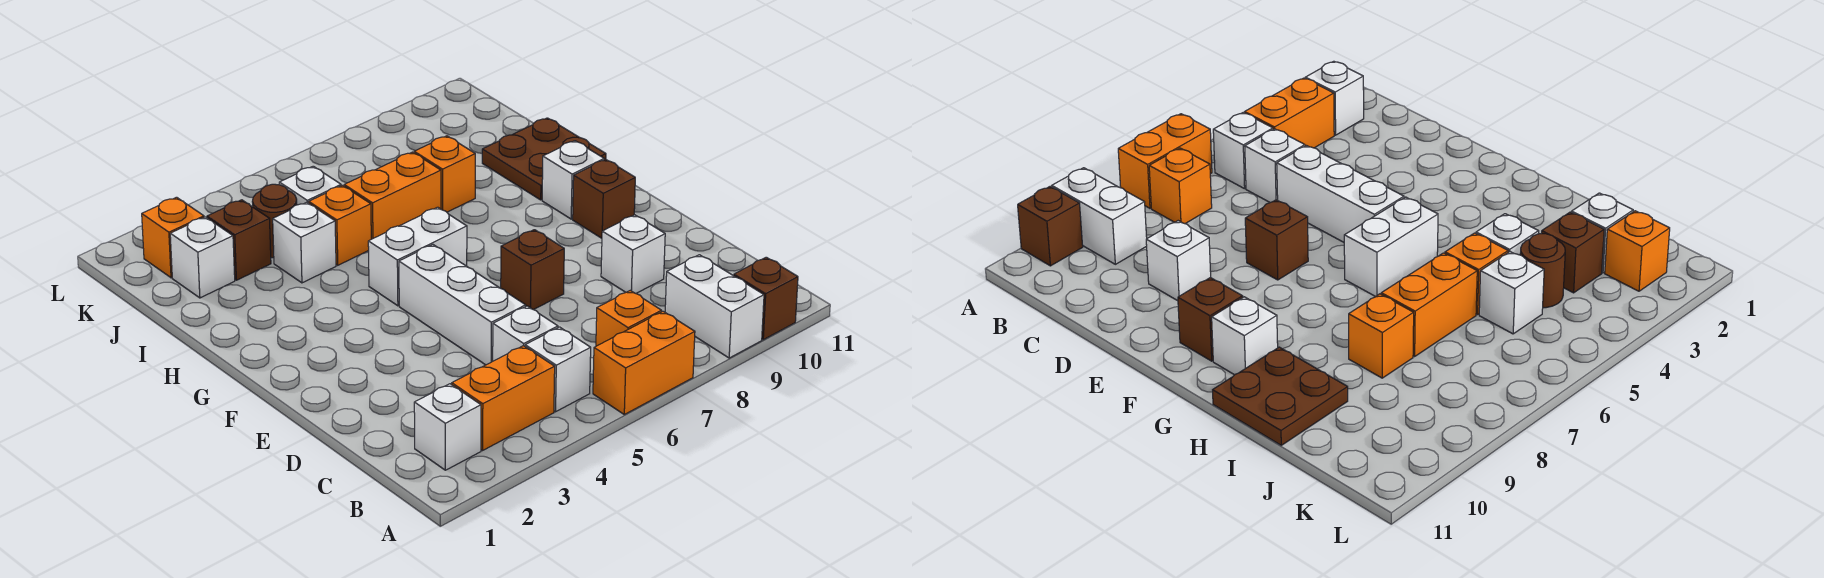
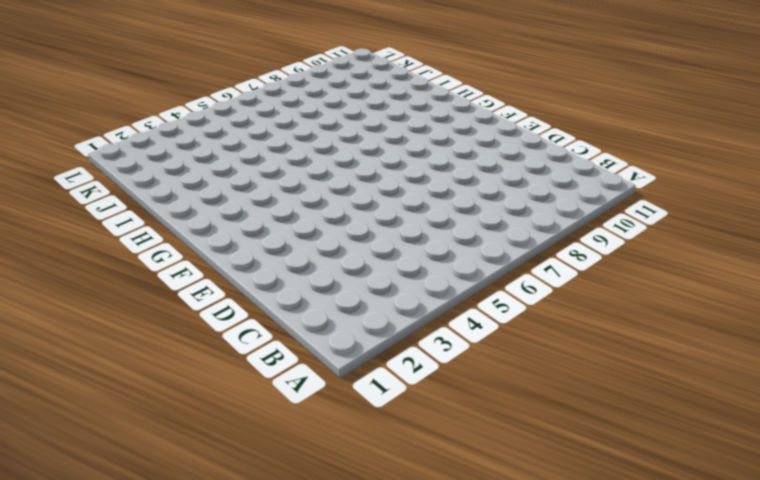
none -> orange 1x2 brick [593,311,695,414]
none -> white 1x2 brick [665,255,764,358]
none -> brown 1x1 brick [734,257,798,340]

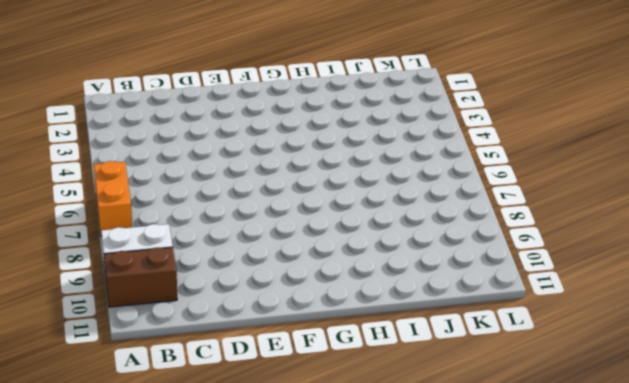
brown 1x2 brick [104,247,177,307] -> brown 1x1 brick [734,257,798,340]
none -> white 1x1 brick [414,384,481,470]
none -> orange 1x2 brick [452,346,555,450]
none -> white 1x1 brick [525,327,591,412]

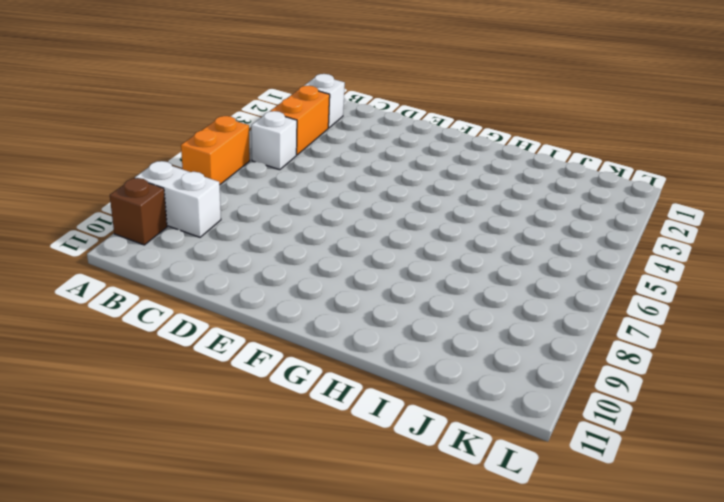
none -> orange 1x1 brick [596,290,662,346]
none -> white 1x1 brick [493,306,558,361]
none -> white 1x3 brick [399,245,526,365]

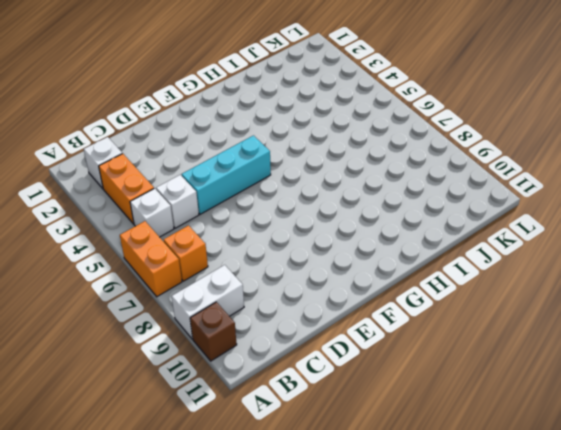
cyan 1x3 brick [182,135,271,214] -> white 1x3 brick [399,245,526,365]
none -> white 1x1 brick [601,215,665,293]
none -> brown 1x1 brick [501,230,564,310]
none -> brown 1x1 brick [573,159,635,238]

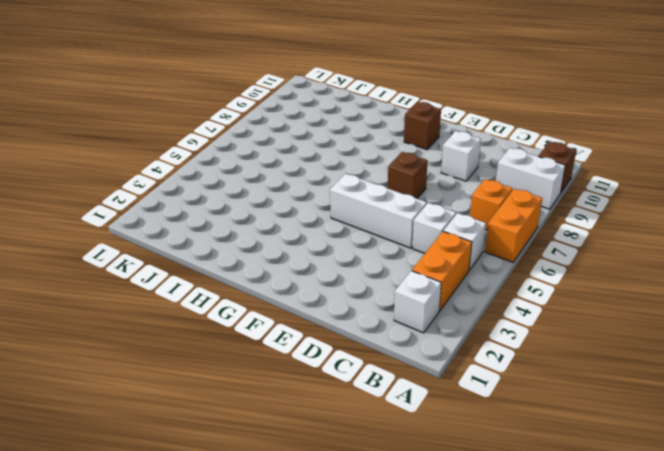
none -> white 1x2 brick [368,207,467,306]
none -> white 1x1 brick [542,141,604,219]
none -> brown 2x2 plate [482,118,606,200]

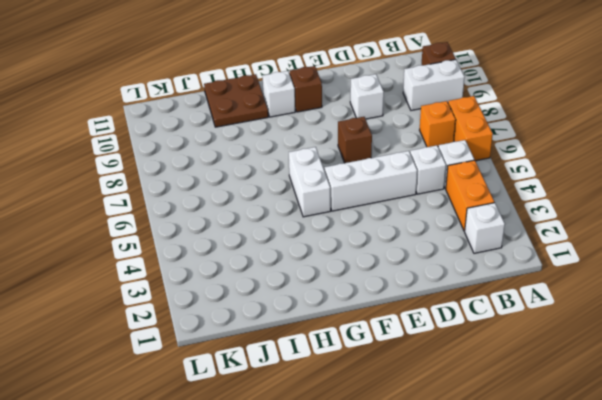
none -> white 1x1 brick [273,202,336,283]
none -> orange 1x1 brick [309,185,371,265]
none -> orange 1x2 brick [344,152,441,239]

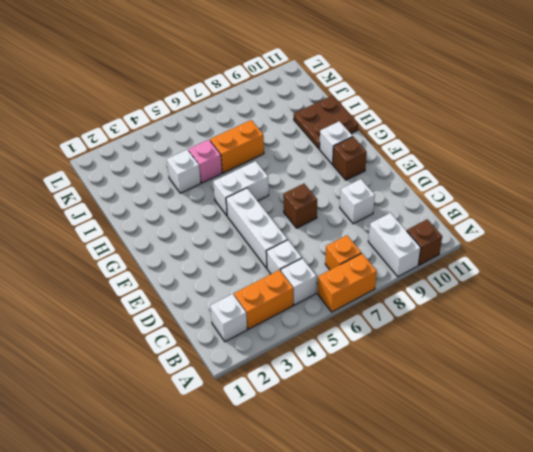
pink 1x1 brick [188,140,222,183] -> orange 1x1 brick [309,185,371,265]
none -> orange 1x1 brick [414,136,475,212]
none -> white 1x1 brick [170,217,235,298]
none -> brown 1x1 brick [207,200,271,280]

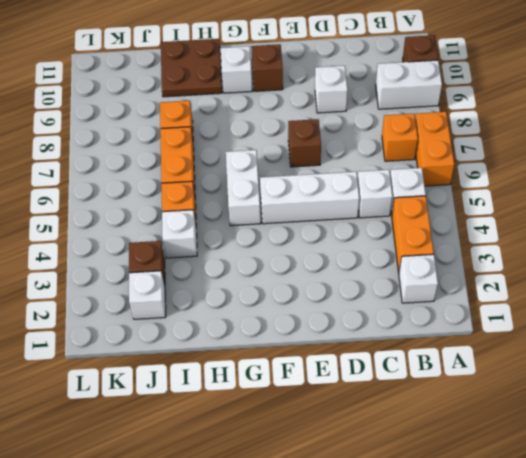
none -> brown 1x1 round brick [252,184,297,258]
none -> white 1x1 brick [279,166,341,205]
none -> orange 1x1 brick [142,197,204,278]

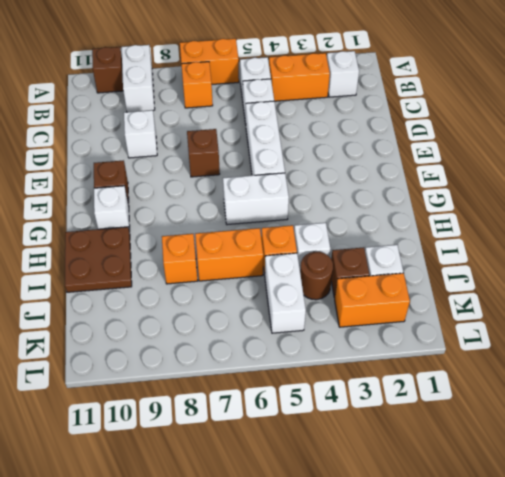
white 1x2 brick [265,253,306,333] -> white 1x1 brick [279,166,341,205]
orange 1x2 brick [335,273,410,327] -> orange 1x1 brick [142,197,204,278]

